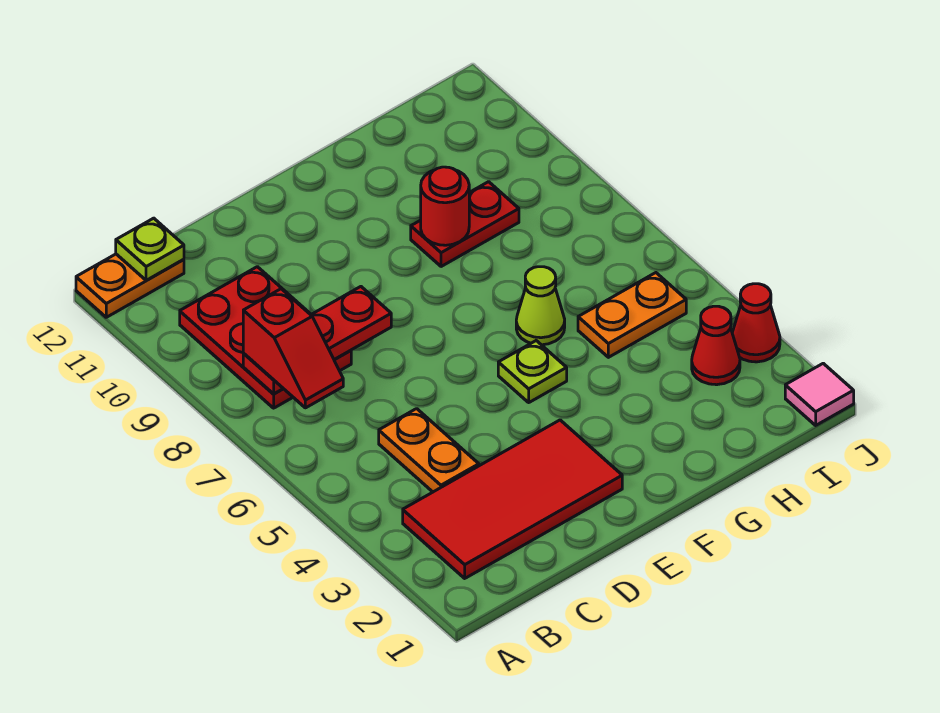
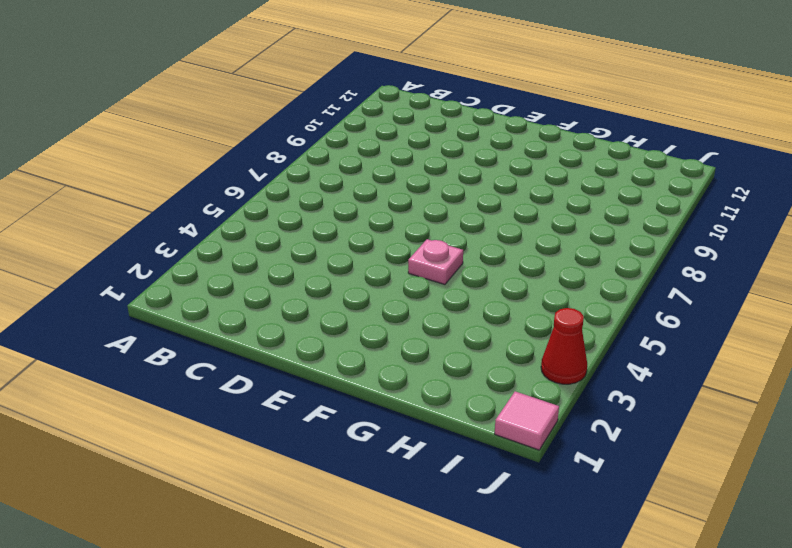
pink 1x1 plate [408,239,463,285] -> lime 1x1 plate [498,341,567,402]
none -> orange 1x2 plate [76,254,184,317]
none -> red 2x4 tile [403,420,622,578]
none -> red 2x3 plate [180,267,351,408]

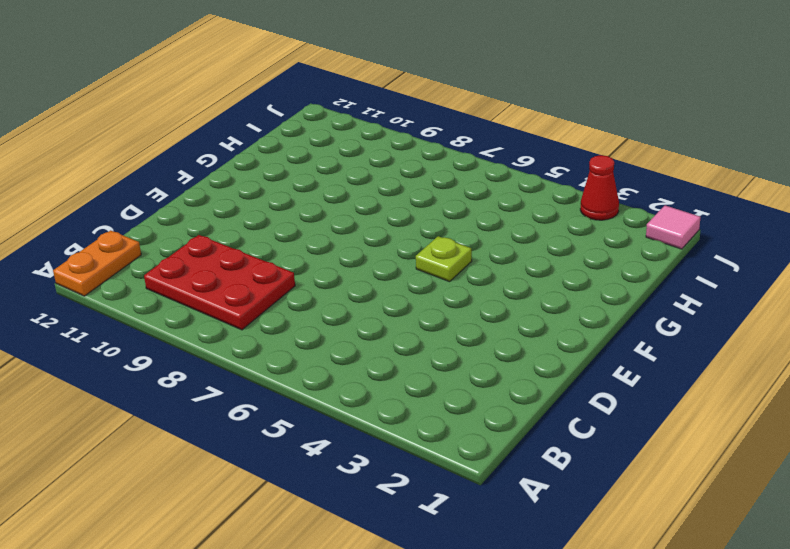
none -> red 2x4 tile [403,420,622,578]
none -> orange 1x2 plate [379,409,479,492]
none -> lime 1x1 cone [516,267,565,345]

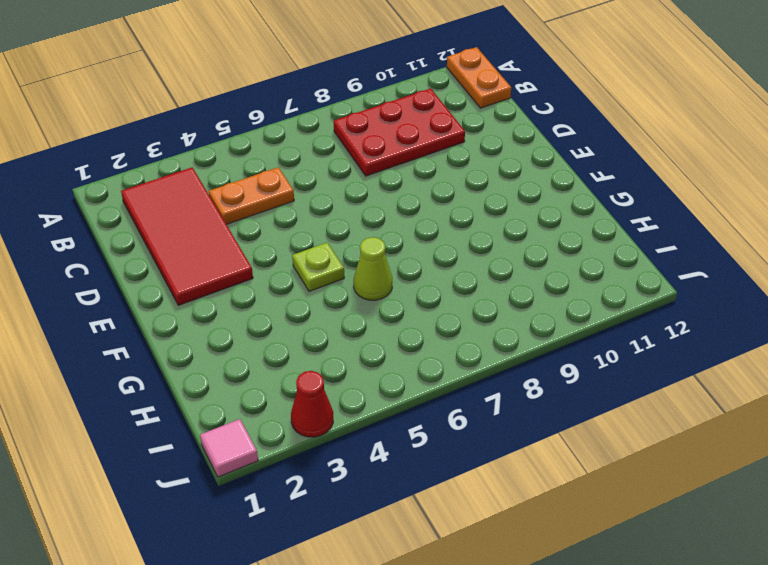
none -> red 1x2 plate [411,182,519,267]
none -> orange 1x2 plate [578,273,686,357]
none -> red 1x1 cone [692,306,740,385]

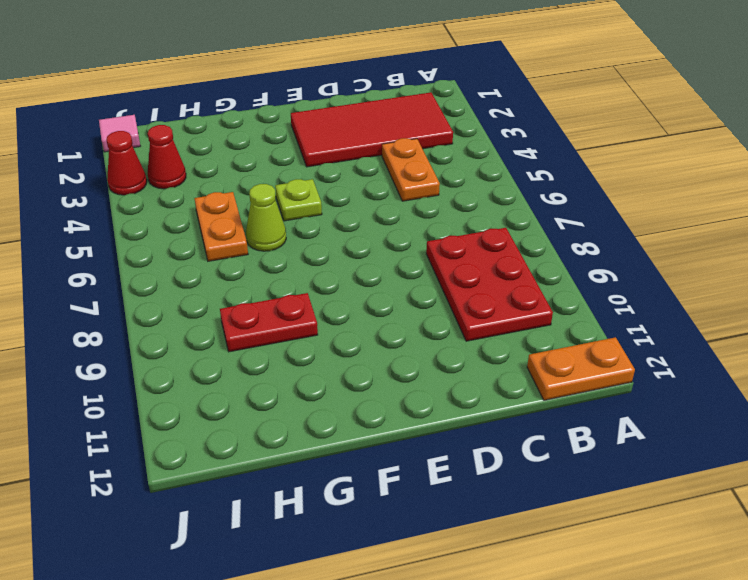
orange 1x2 plate [194,192,248,261] -> orange 1x2 plate turned to [578,273,686,357]
none -> red 1x3 plate [243,287,391,394]
none -> lime 1x1 plate [116,218,184,281]
none -> red 1x1 round brick [421,167,469,245]

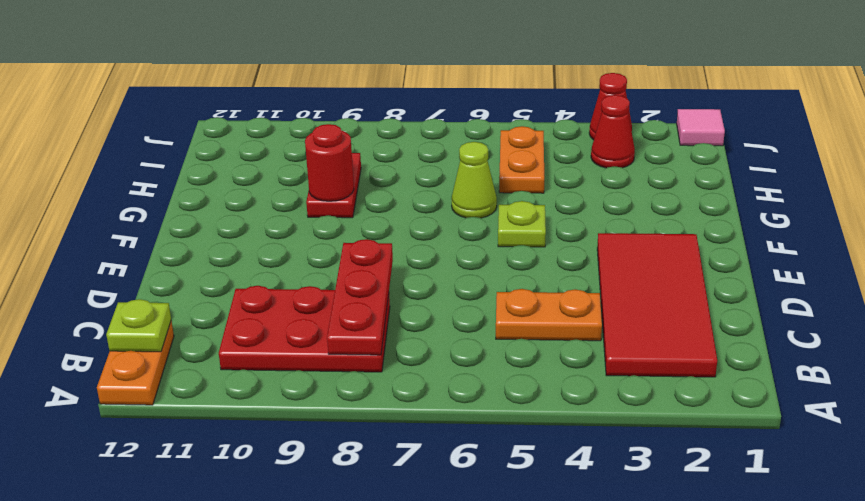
none -> red 1x2 slope [243,289,343,408]

